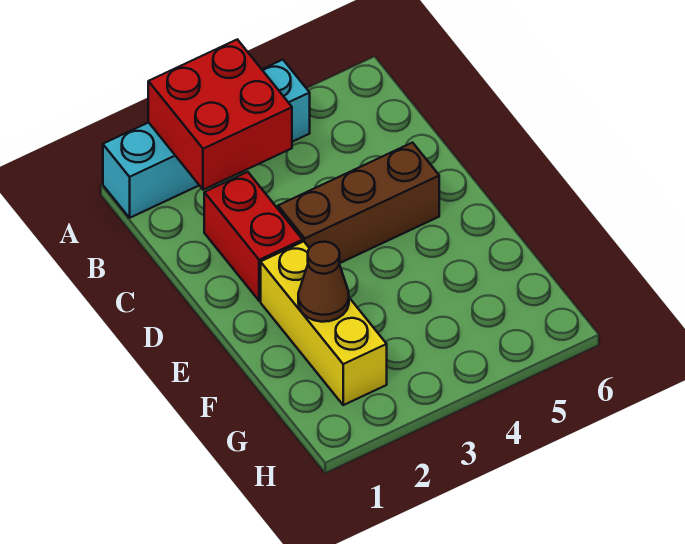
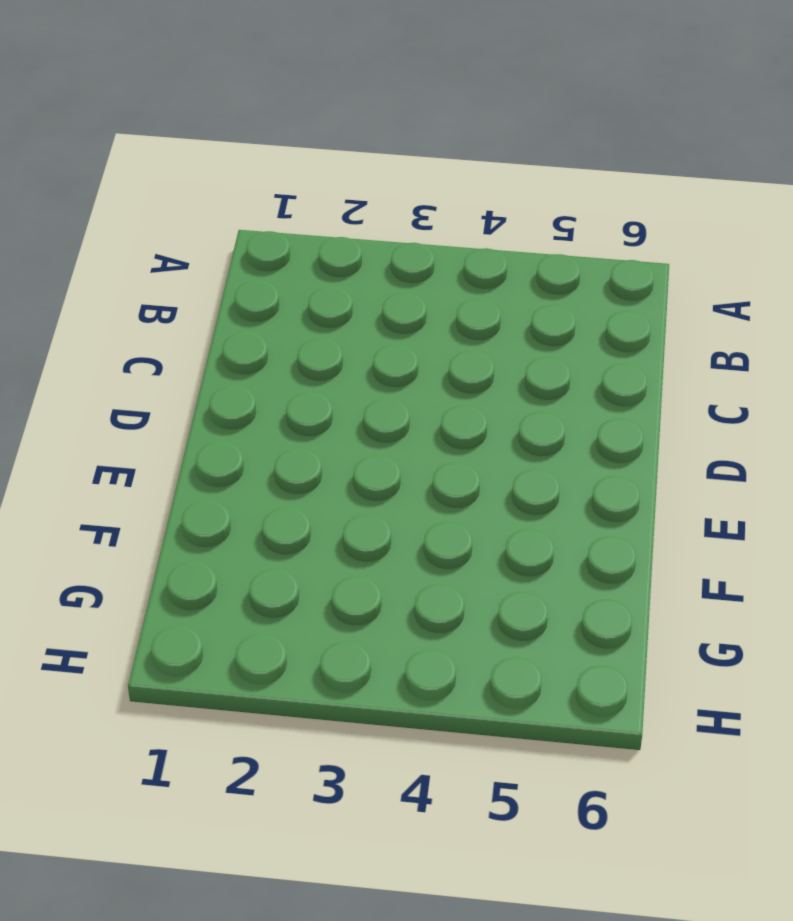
none -> cyan 1x4 brick [103,60,310,218]
none -> red 1x2 brick [204,172,303,301]

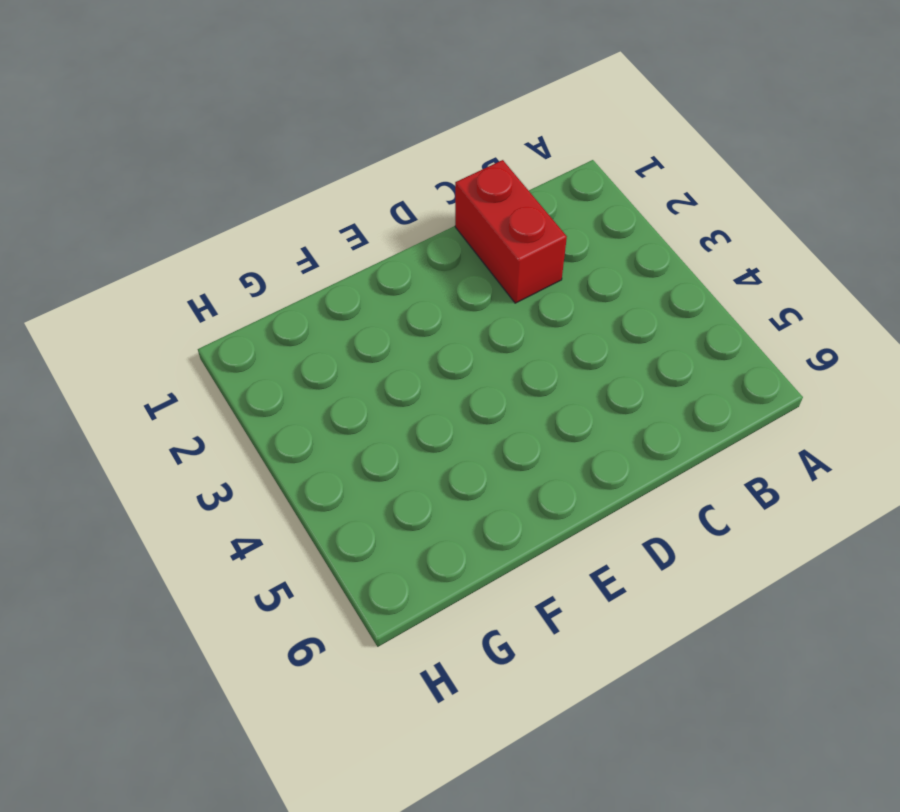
red 1x2 brick [455,160,567,303] -> red 1x2 brick turned to [204,172,303,301]
none -> cyan 1x4 brick [103,60,310,218]
none -> brown 1x3 brick [278,143,439,263]

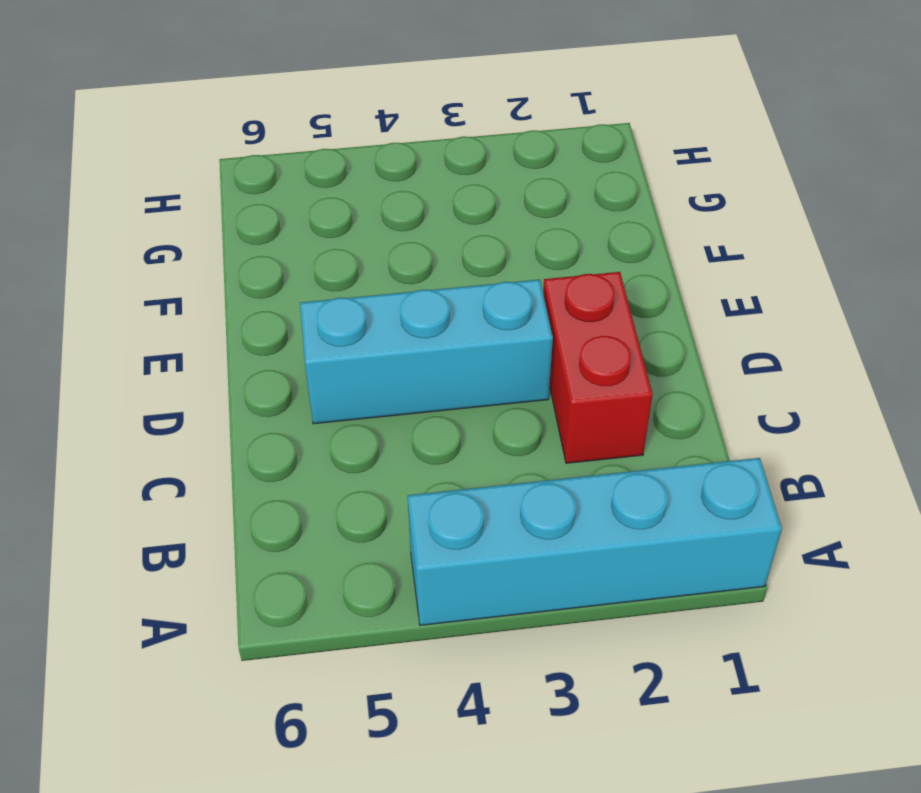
cyan 1x3 brick [300,280,553,424] -> brown 1x3 brick [278,143,439,263]
none -> yellow 1x3 brick [261,241,387,405]
none -> red 2x2 brick [148,39,292,190]

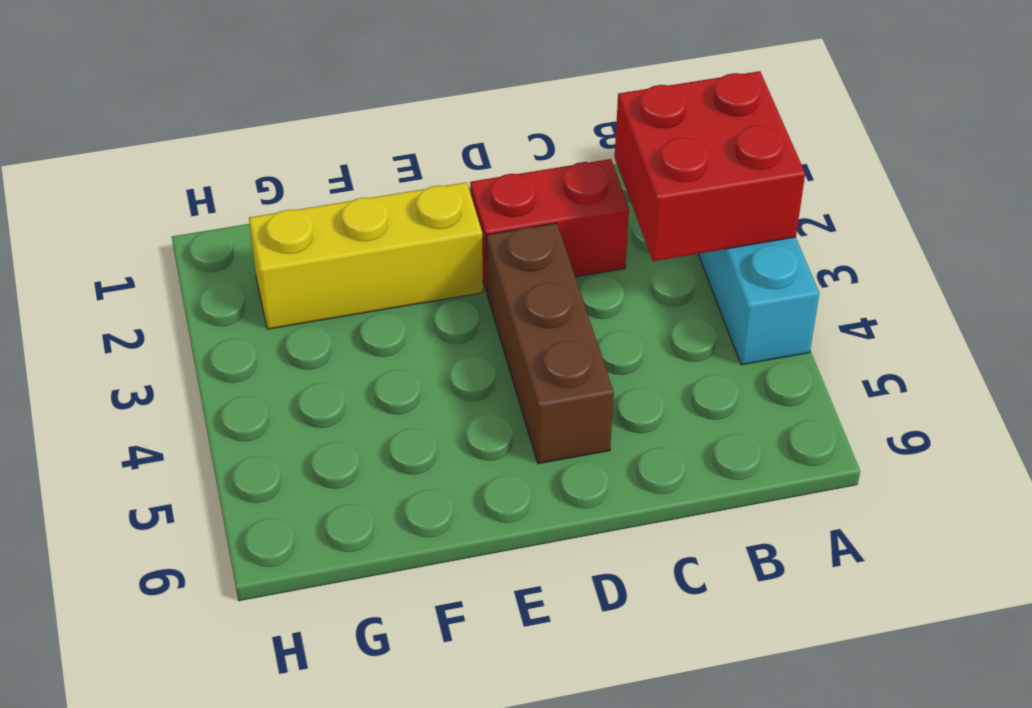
none -> brown 1x1 cone [298,242,349,322]

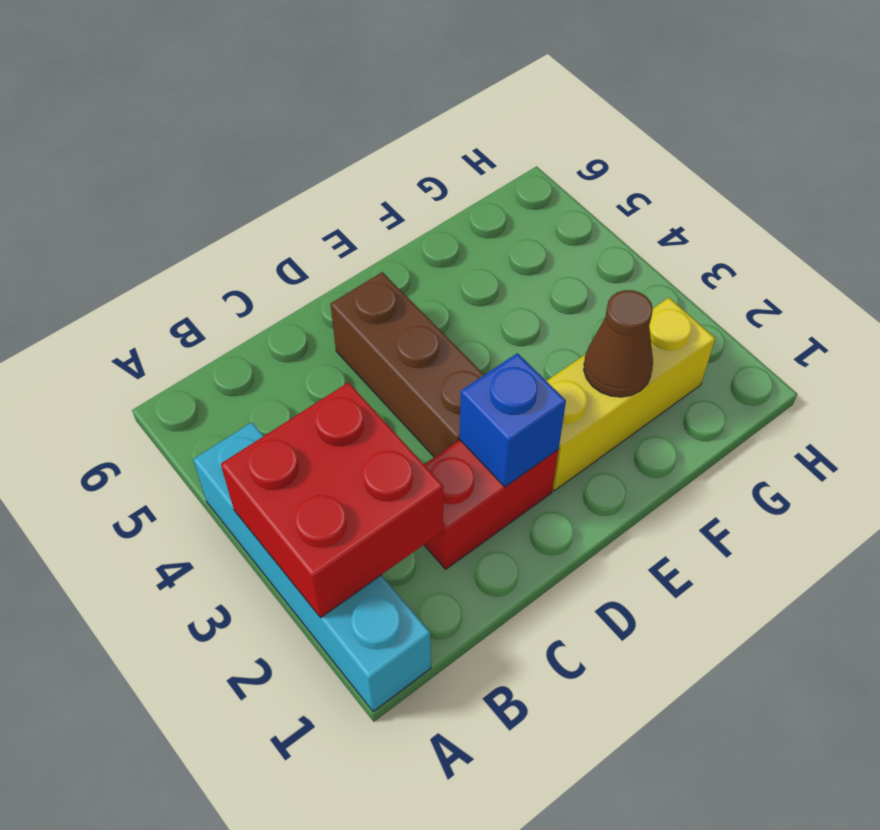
blue 1x1 brick [460,353,566,487] -> none

